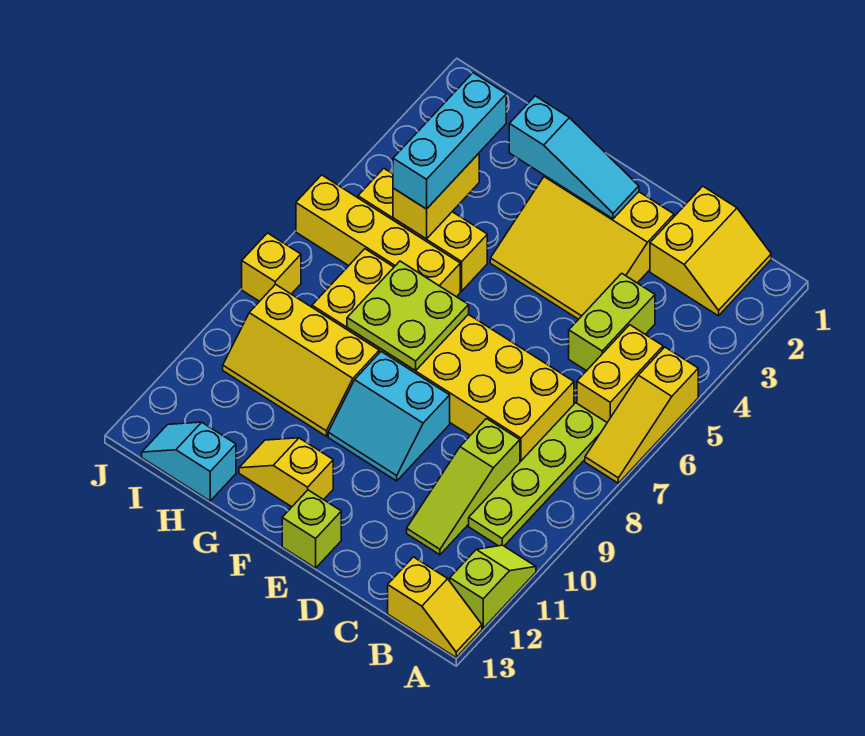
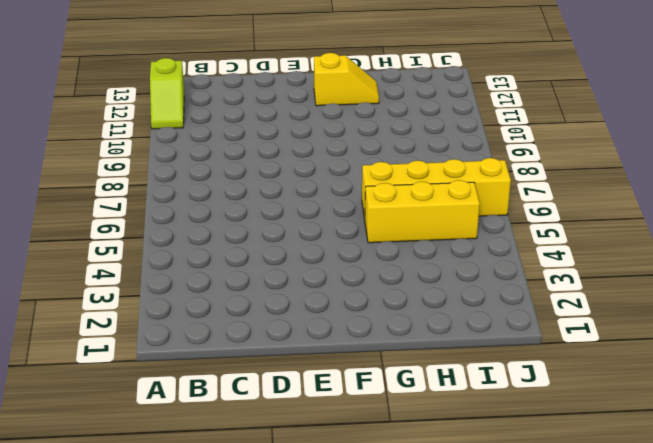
none -> yellow 1x3 slope [585,347,698,483]
none -> yellow 1x2 slope [388,557,482,657]
none -> yellow 2x2 slope [650,186,771,316]

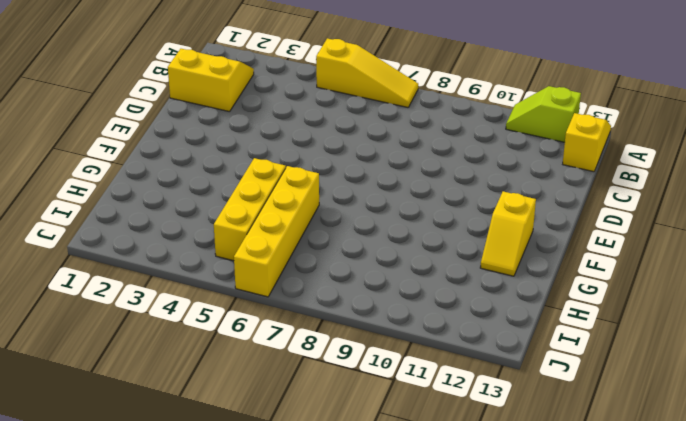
none -> yellow 1x2 brick [577,325,663,422]
none -> lime 1x4 plate [469,403,607,546]
none -> lime 1x2 brick [569,273,655,371]

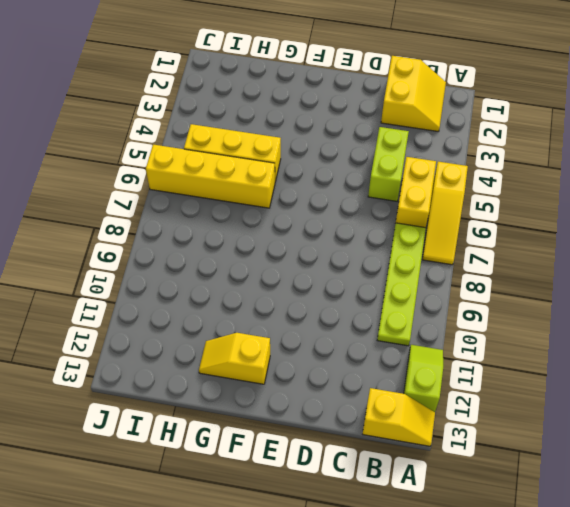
none -> yellow 2x6 brick [312,249,574,462]
none -> lime 1x3 slope [407,419,520,555]
none -> yellow 3x3 slope [490,176,674,319]

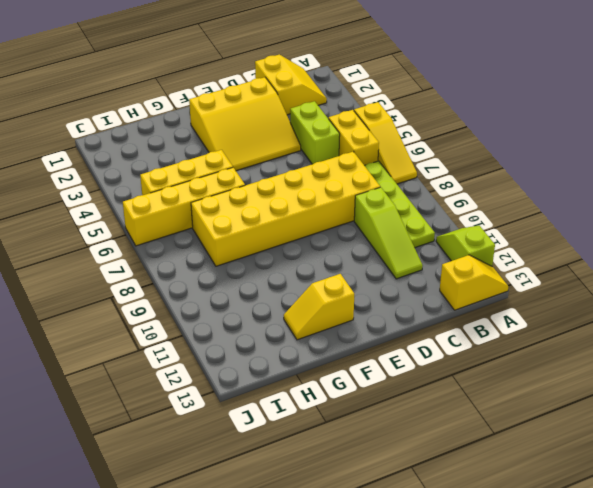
none -> cyan 2x2 slope [328,352,450,481]
none -> lime 1x1 brick [282,490,341,568]
none -> yellow 2x3 slope [223,284,379,436]

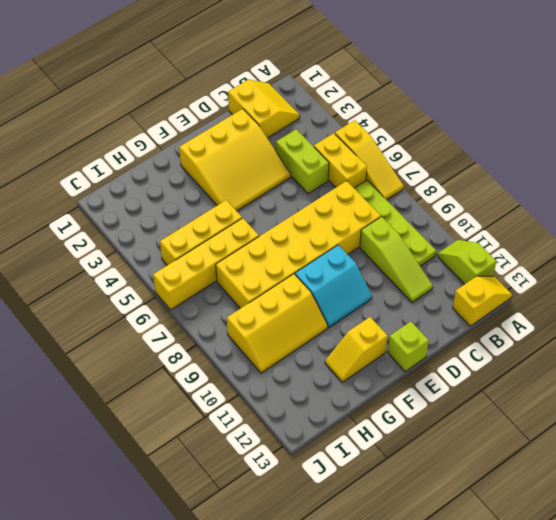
none -> cyan 1x2 slope [142,422,236,501]
none -> yellow 1x1 brick [242,233,301,301]
none -> cyan 1x3 slope [509,96,639,219]

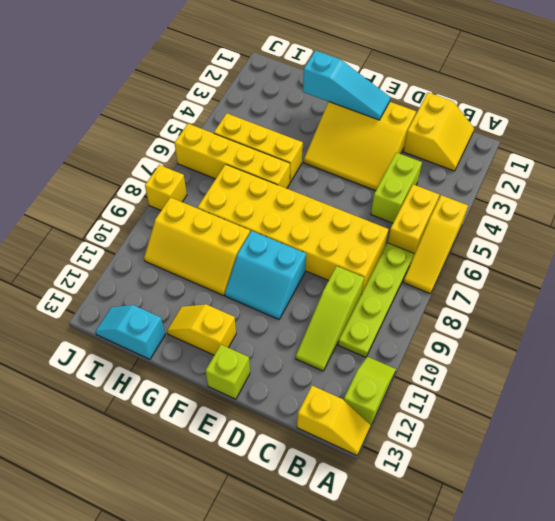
none -> lime 2x2 plate [347,261,469,371]
none -> yellow 1x2 brick [393,153,479,239]
none -> cyan 1x3 brick [393,73,506,209]

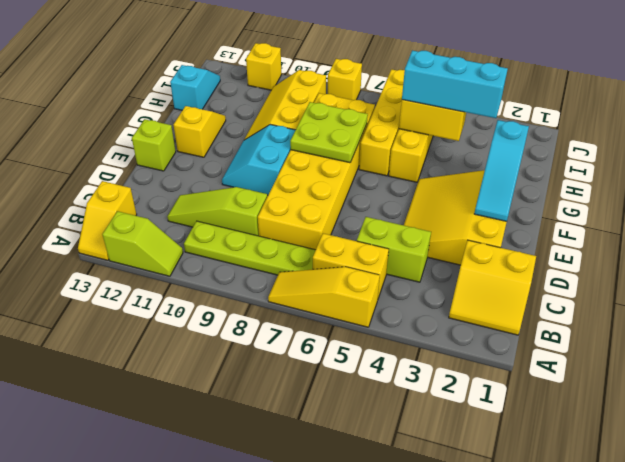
yellow 1x1 brick [246,43,281,90] -> none

